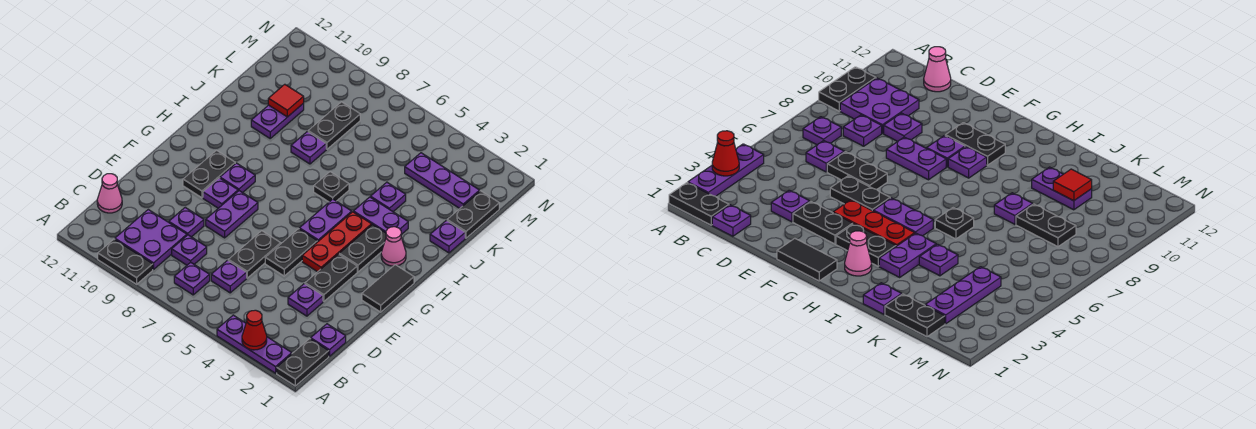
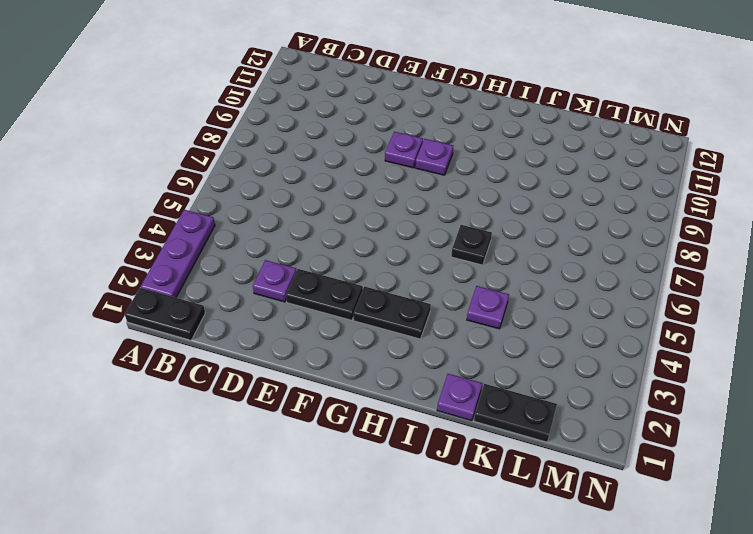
none -> black 1x2 plate [98,239,153,284]
none -> purple 1x1 plate [174,262,210,295]
none -> purple 2x2 plate [115,210,187,269]
none -> purple 1x1 plate [311,324,346,356]

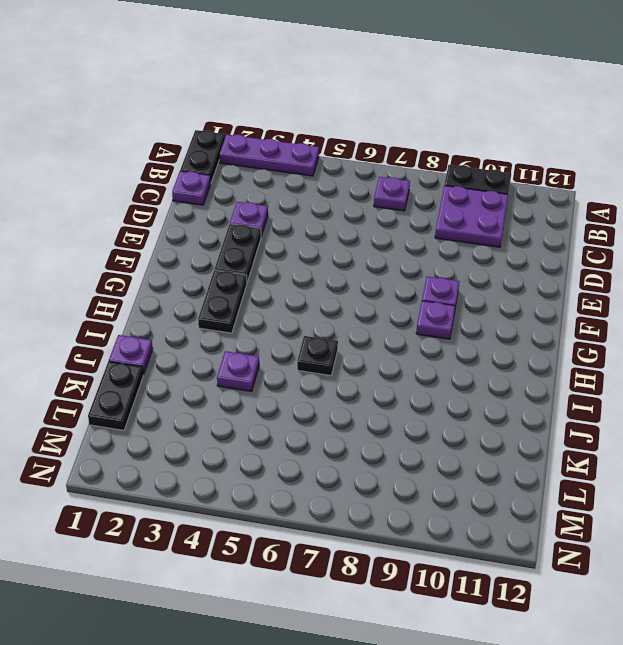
none -> purple 1x1 plate [211,260,247,293]
none -> purple 1x1 plate [172,235,207,265]
none -> pink 1x1 cone [97,174,122,213]
none -> black 1x2 plate [228,231,281,278]

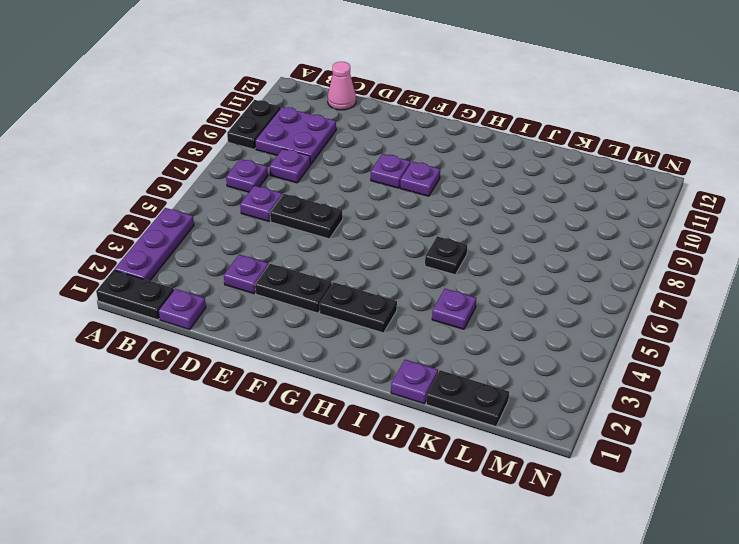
none -> purple 1x1 plate [169,208,204,237]
none -> black 1x2 plate [265,229,318,276]
none -> purple 1x2 plate [206,191,258,238]
none -> black 1x2 tile [362,265,414,312]

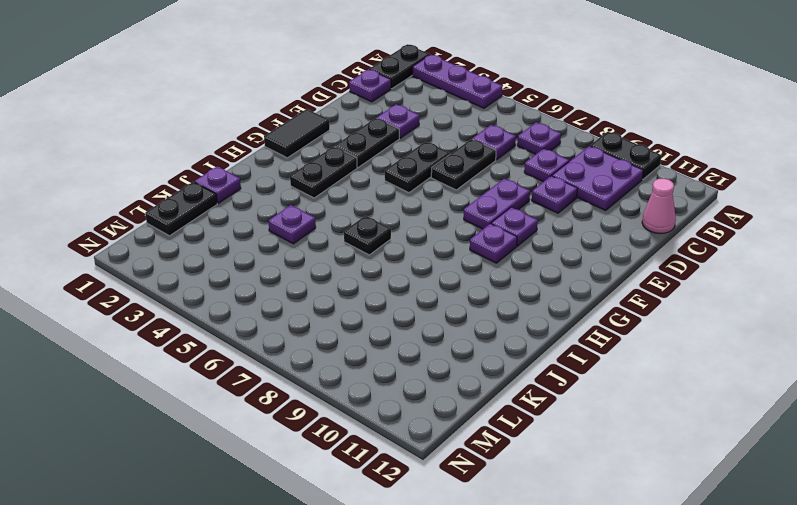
none -> red 1x3 plate [302,212,372,272]
none -> black 1x2 plate [183,150,235,198]
none -> purple 1x2 plate [299,199,352,241]
none -> pink 1x1 cone [381,227,406,266]

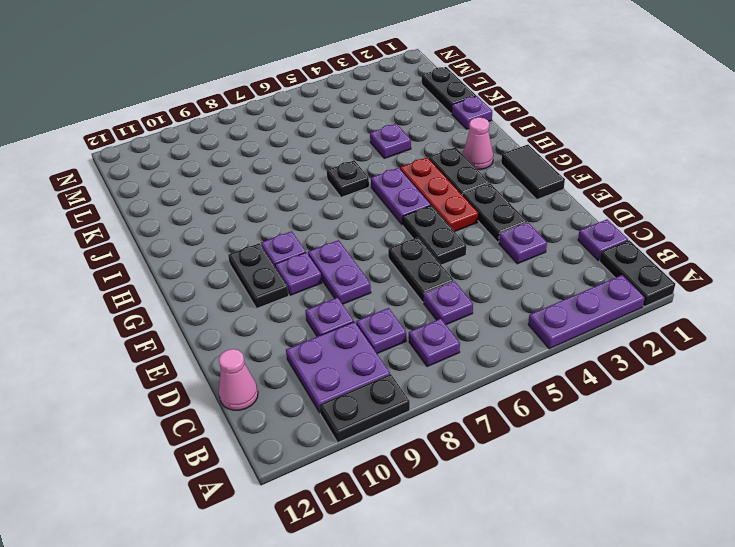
none -> purple 1x2 plate [353,197,408,235]
none -> purple 1x1 plate [291,131,326,164]
none -> purple 1x2 plate [251,104,304,138]
none -> black 1x2 plate [308,102,360,149]

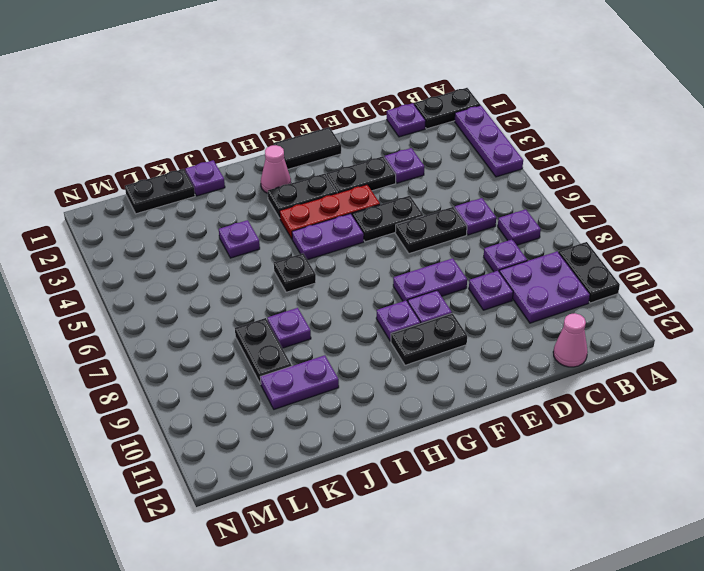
black 1x2 plate [235,318,292,384] -> black 1x2 plate turned to [308,102,360,149]
none -> purple 1x2 plate [353,197,408,235]
none -> purple 1x3 plate [405,153,480,208]
none -> red 1x1 cone [242,310,267,350]
none -> red 1x1 tile [268,84,304,117]

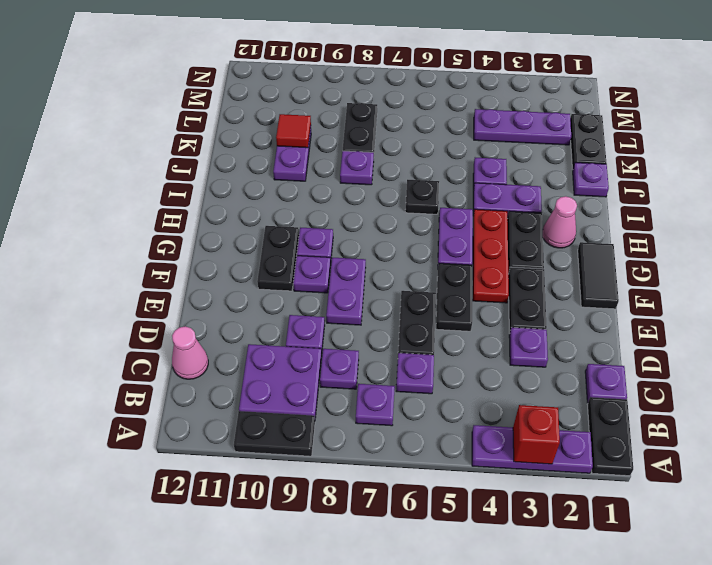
red 1x1 brick [513,405,560,464] -> red 1x1 cone [242,310,267,350]

